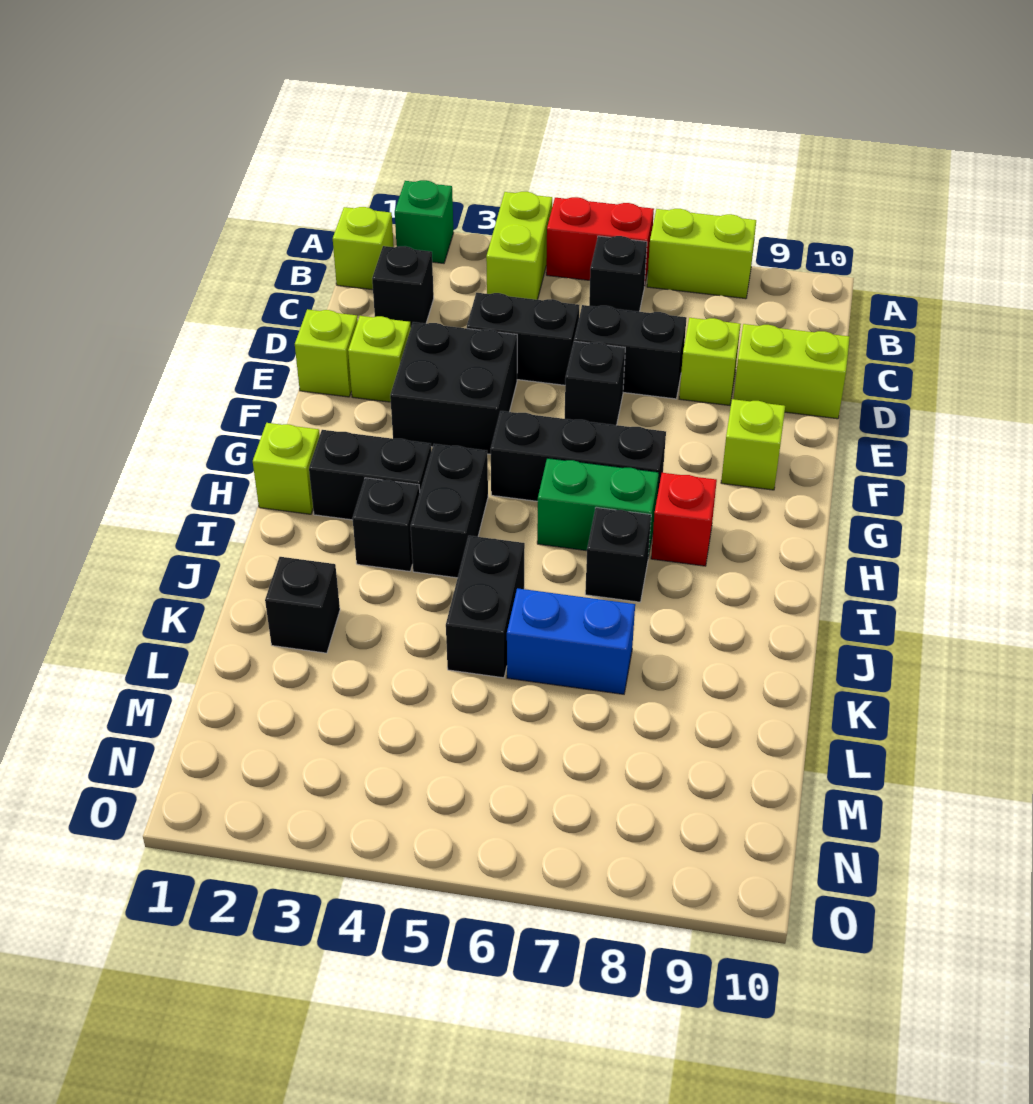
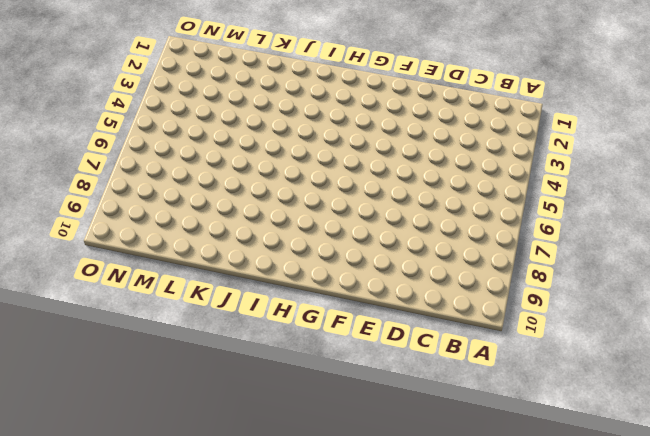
none -> green 1x1 brick [395,180,453,263]
none -> lime 1x2 brick [486,192,552,300]
none -> red 1x2 brick [546,197,654,286]

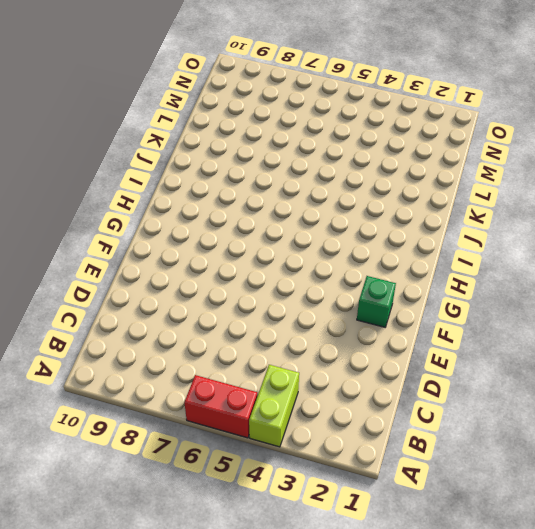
green 1x1 brick [357,276,396,327] -> green 1x1 brick moved to [395,180,453,263]
none -> lime 1x2 brick [647,209,756,299]
none -> lime 1x1 brick [333,207,394,290]
none -> black 1x1 brick [589,236,647,312]

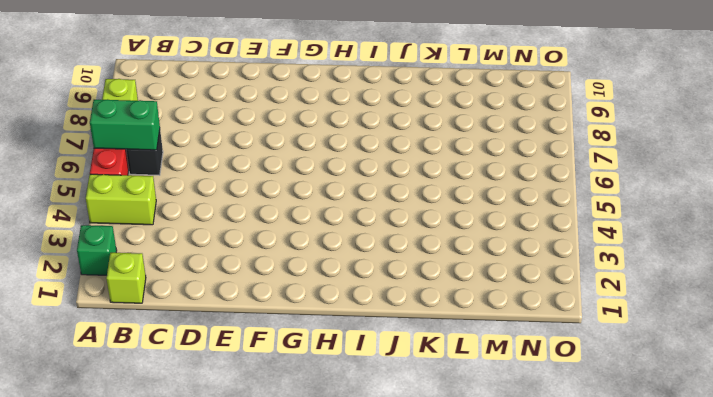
green 1x2 brick [90,99,160,150] -> green 1x2 brick turned to [537,458,659,556]
none -> black 1x1 brick [372,246,434,327]
none -> black 1x2 brick [467,293,579,385]
none -> black 1x2 brick [574,305,686,399]

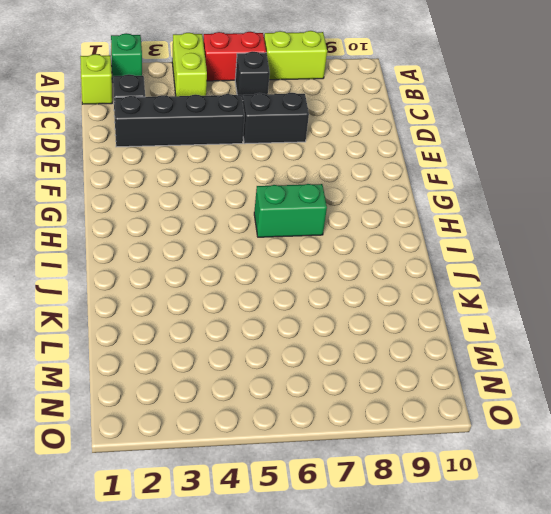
black 1x4 brick [114,94,245,147] -> black 1x2 brick [467,293,579,385]
none -> lime 1x1 brick [679,318,741,405]
none -> lime 1x2 brick [734,324,850,419]
none -> lime 1x1 brick [295,309,358,397]

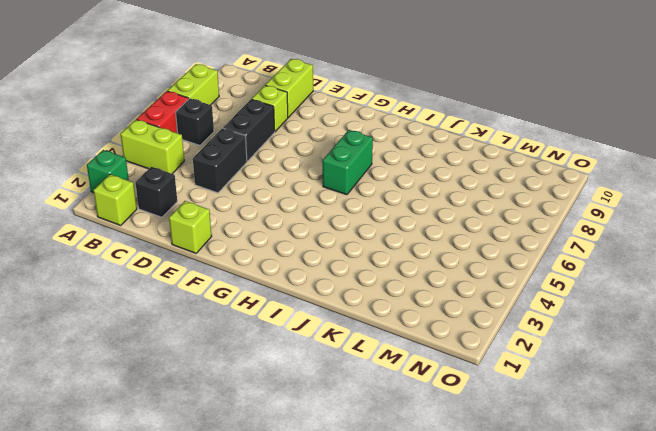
none -> lime 1x1 brick [348,316,411,402]
none -> black 2x2 brick [390,322,517,454]
none -> black 1x1 brick [565,341,625,425]

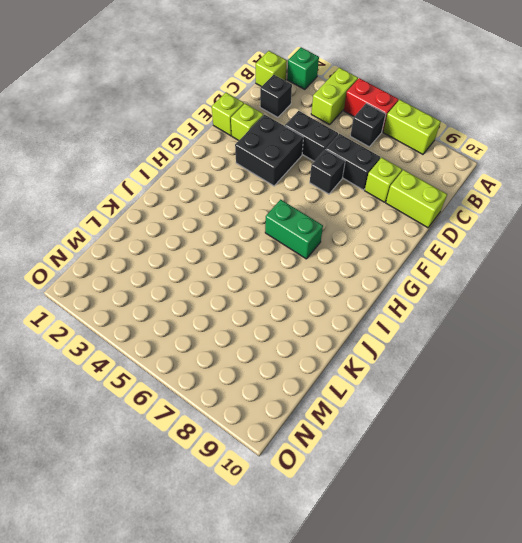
none -> lime 1x1 brick [721,399,785,490]
none -> black 1x3 brick [491,411,666,501]
none -> lime 1x1 brick [253,423,320,514]

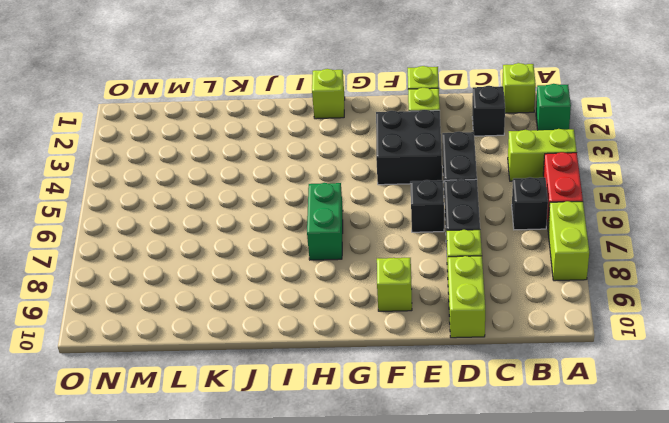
none -> black 1x3 brick [491,411,666,501]
none -> black 1x2 brick [309,430,431,520]
none -> black 1x2 brick [411,444,488,578]

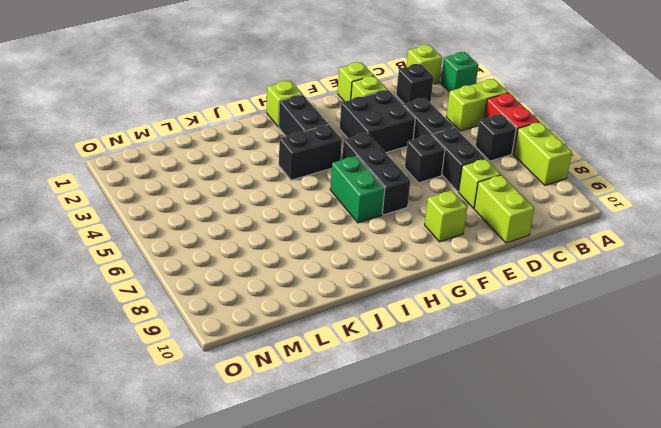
none -> red 1x1 brick [651,473,717,566]
none -> black 1x1 brick [353,478,420,571]
none -> black 1x1 brick [585,507,651,602]

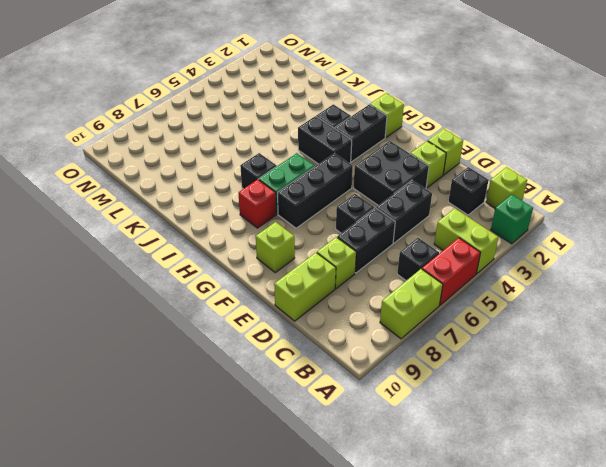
none -> black 1x2 brick [446,536,525,678]
none -> black 1x1 brick [265,557,340,653]
none -> blue 1x2 brick [507,588,635,694]

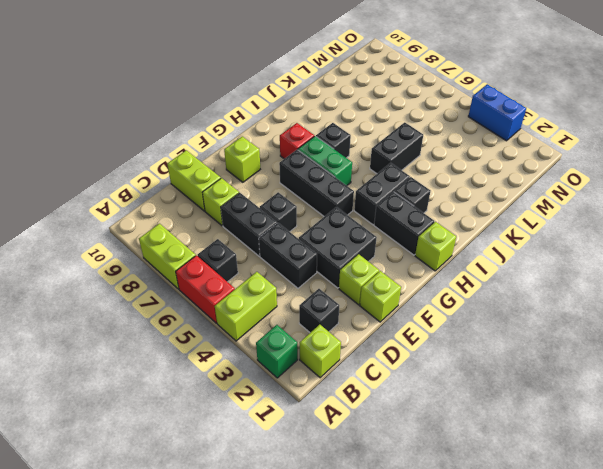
blue 1x2 brick [468,84,526,141] -> blue 1x2 brick moved to [507,588,635,694]
none -> black 1x1 brick [265,557,340,653]

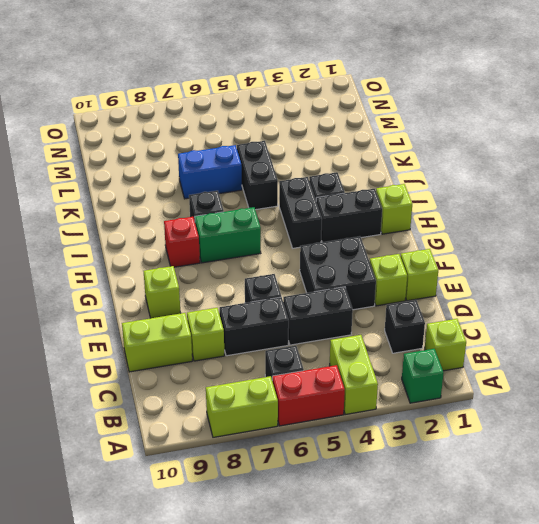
none -> black 1x3 brick [491,411,666,501]
none -> black 1x1 brick [265,557,340,653]

